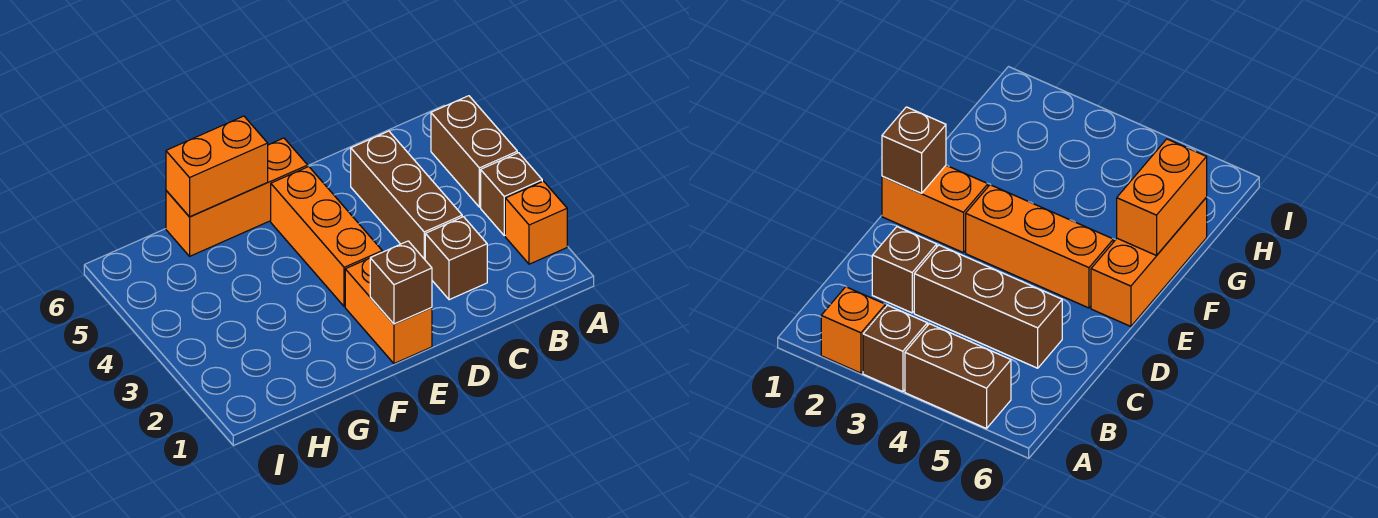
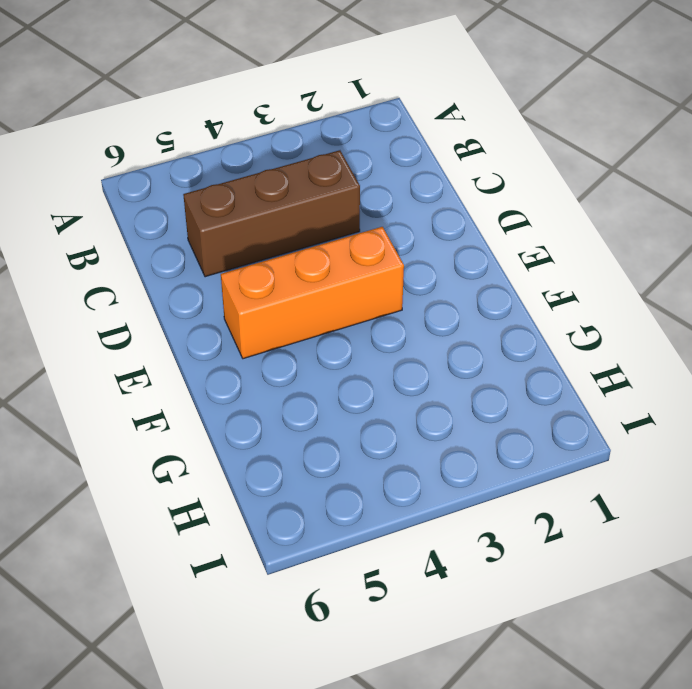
none -> orange 1x1 brick [505,181,567,264]
none -> brown 1x1 brick [481,153,542,236]

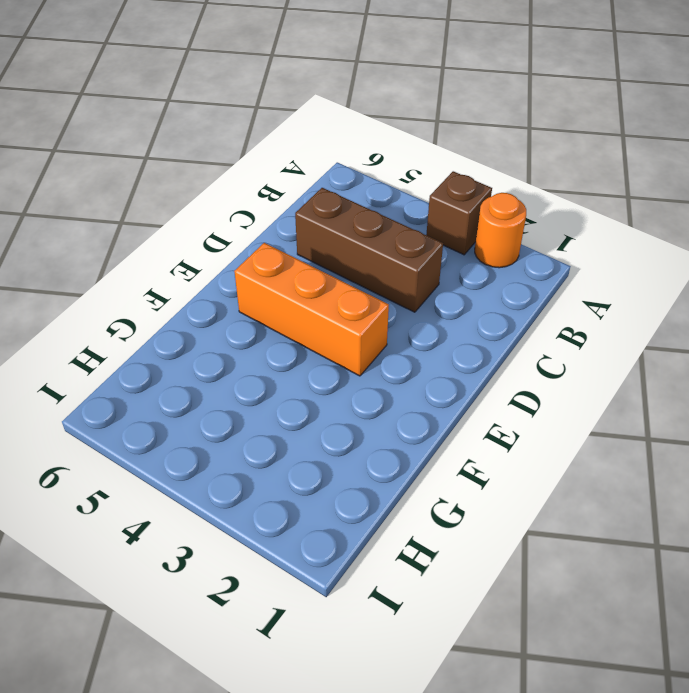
orange 1x1 round brick [475,193,526,268] -> orange 1x1 brick [505,181,567,264]
none -> brown 1x2 brick [431,96,517,207]
none -> brown 1x1 brick [425,217,487,300]

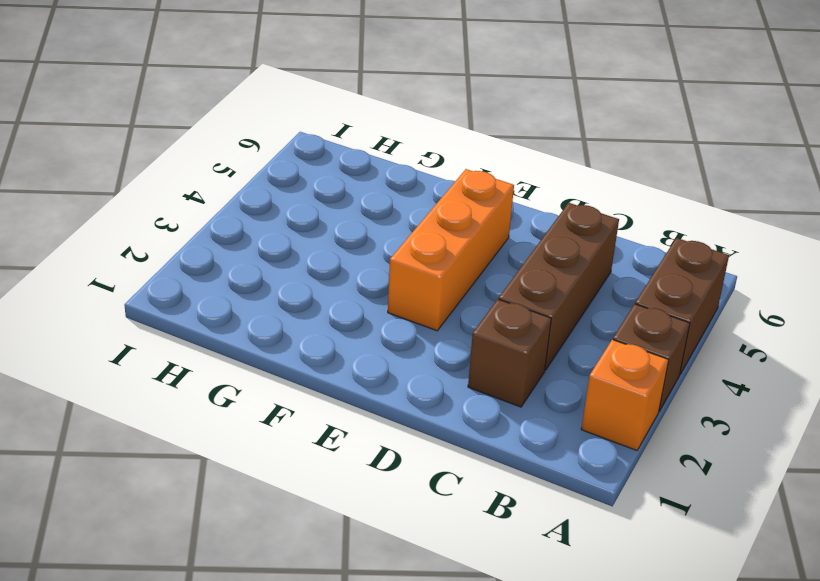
none -> orange 1x2 brick [345,258,432,364]
none -> orange 1x3 brick [166,138,308,256]

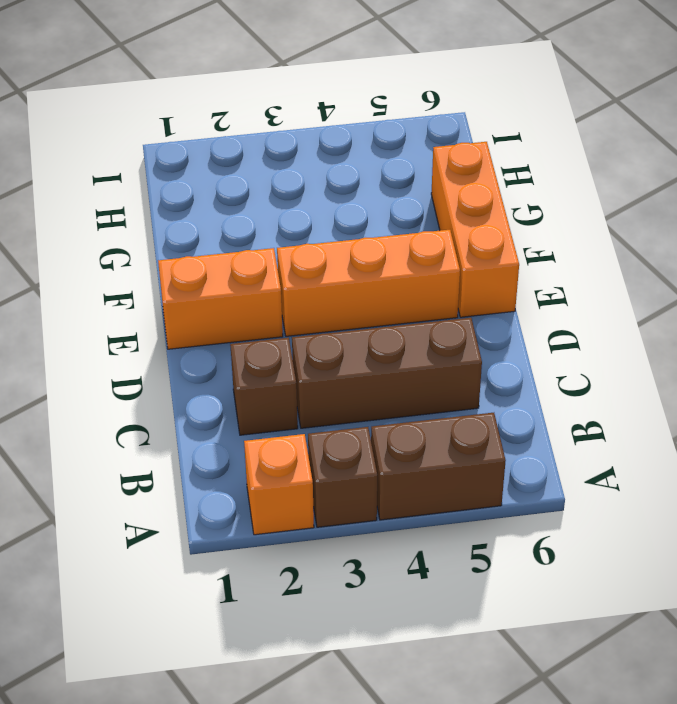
none -> brown 1x1 brick [370,241,432,324]
none -> orange 1x2 brick [166,116,268,217]

